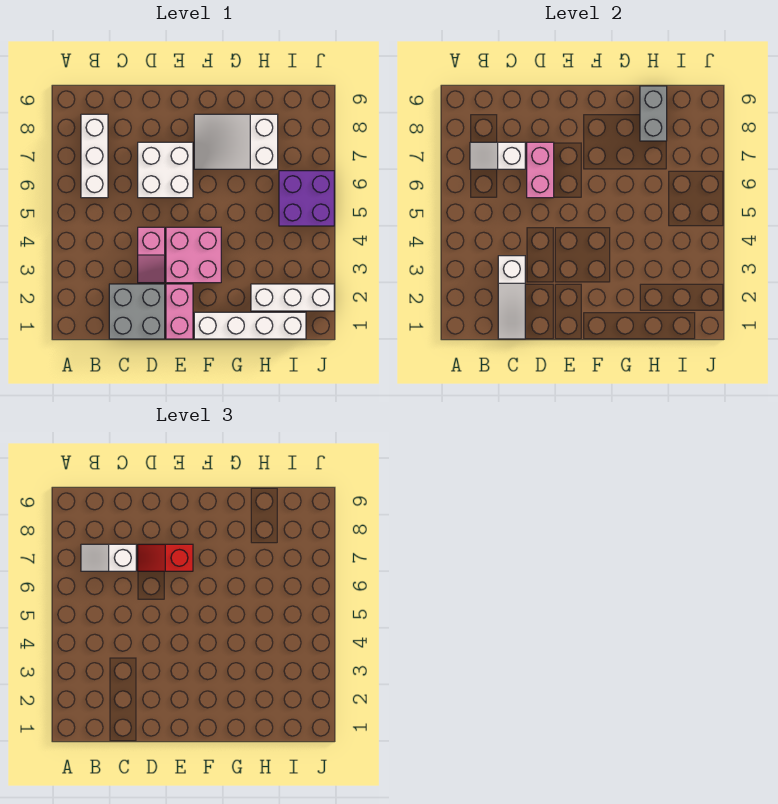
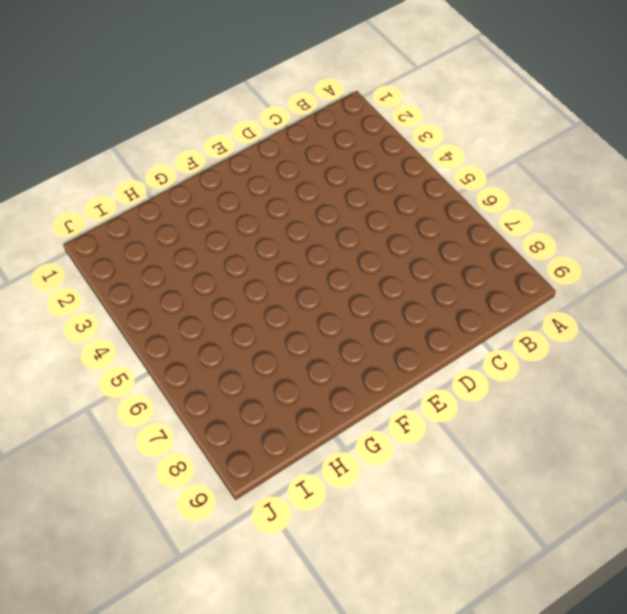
none -> white 1x3 brick [81,114,108,198]
none -> grey 2x2 brick [109,284,165,339]
none -> pink 1x2 slope [138,227,165,283]

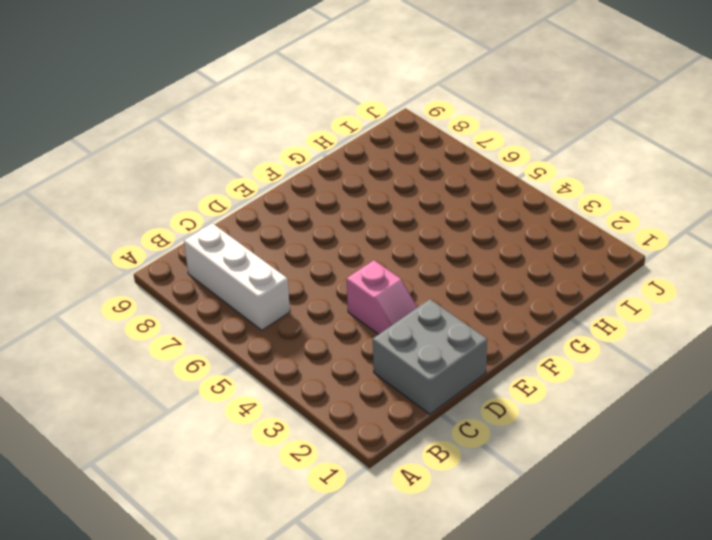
none -> white 2x2 brick [138,142,193,198]
none -> pink 1x2 brick [166,284,193,339]
none -> pink 2x2 brick [166,227,221,283]

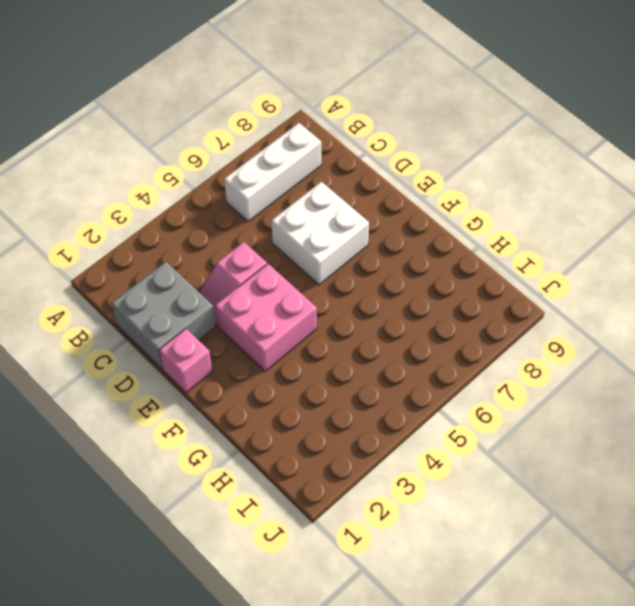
pink 1x1 brick [159,329,212,393] -> pink 1x2 brick [166,284,193,339]
none -> white 1x4 brick [194,312,306,339]
none -> white 2x3 slope [194,114,278,169]
none -> white 1x3 brick [251,284,334,311]

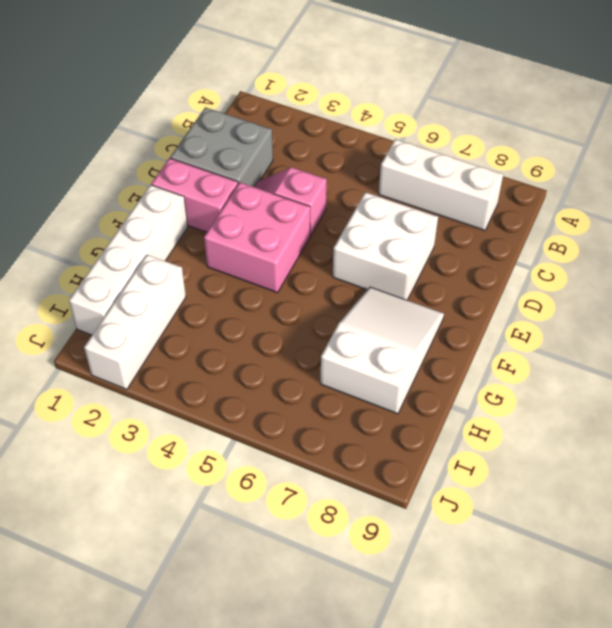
none -> purple 2x2 brick [279,171,334,226]
none -> white 1x2 slope [470,142,525,169]
none -> white 1x3 slope [498,256,525,339]

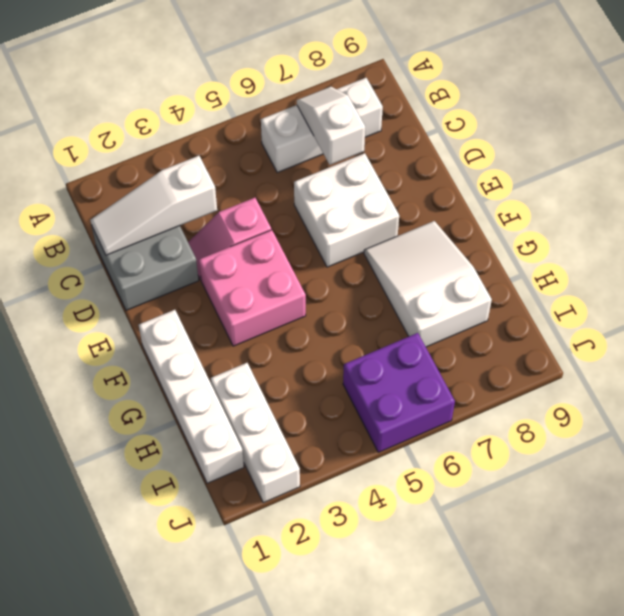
none -> pink 1x2 brick [166,284,193,339]
none -> pink 1x2 brick [527,142,554,198]
none -> grey 1x2 brick [640,86,667,141]

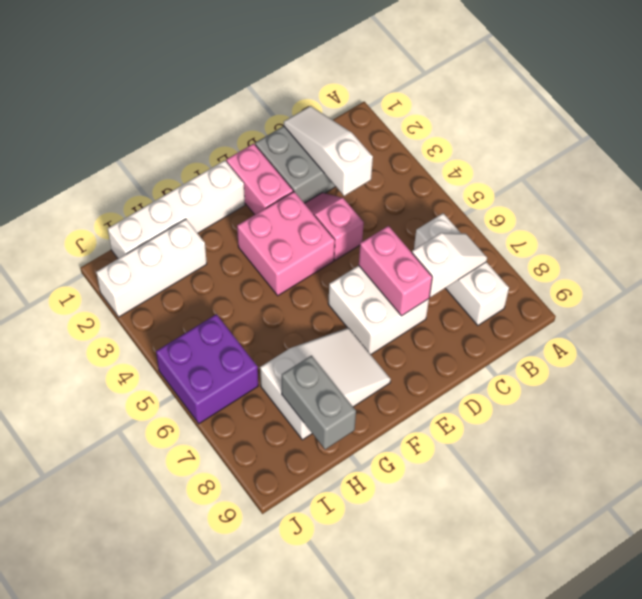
none -> white 1x2 slope [81,544,136,571]
none -> red 1x2 slope [138,544,193,571]

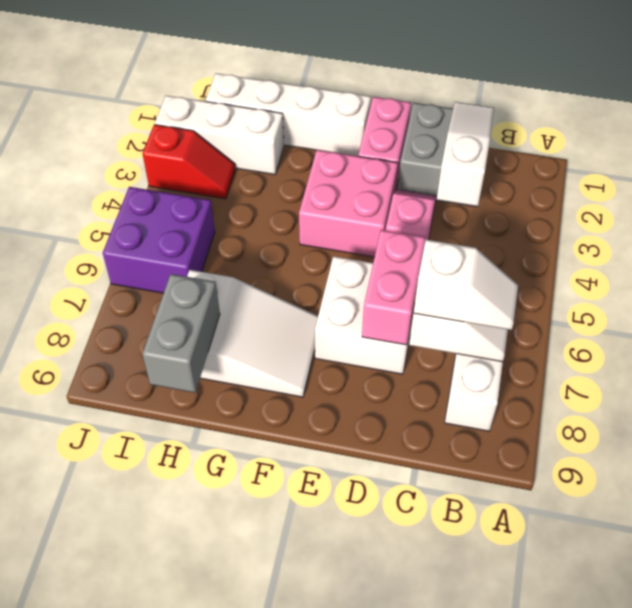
red 1x2 slope [143,125,236,199] -> red 1x2 slope moved to [138,544,193,571]

